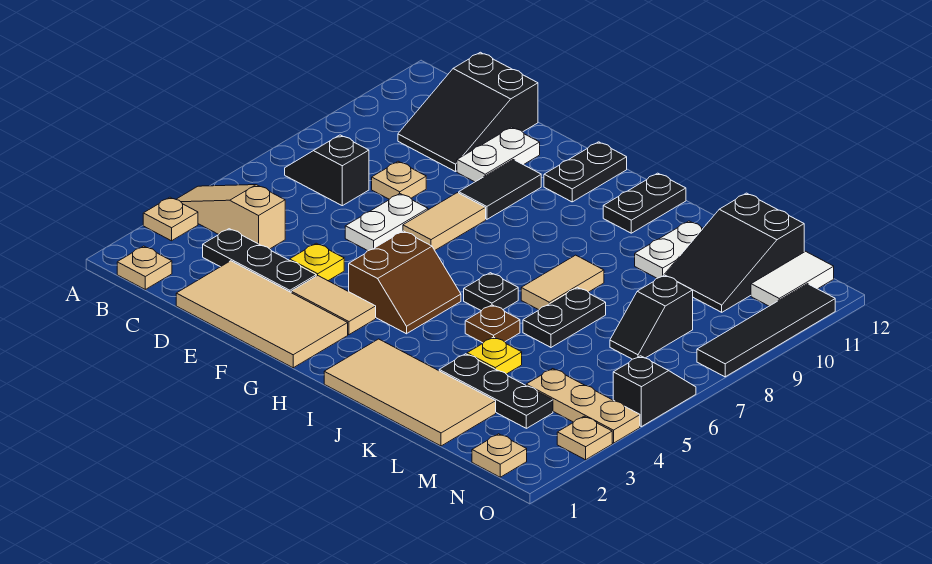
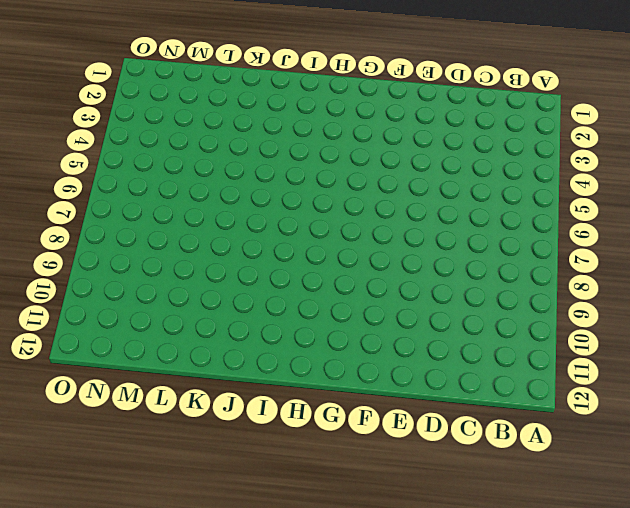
none -> tan 1x1 plate [143,197,198,241]
none -> tan 1x3 slope [176,185,285,249]
none -> tan 1x1 plate [117,246,172,289]
none -> black 1x2 slope [285,135,369,206]

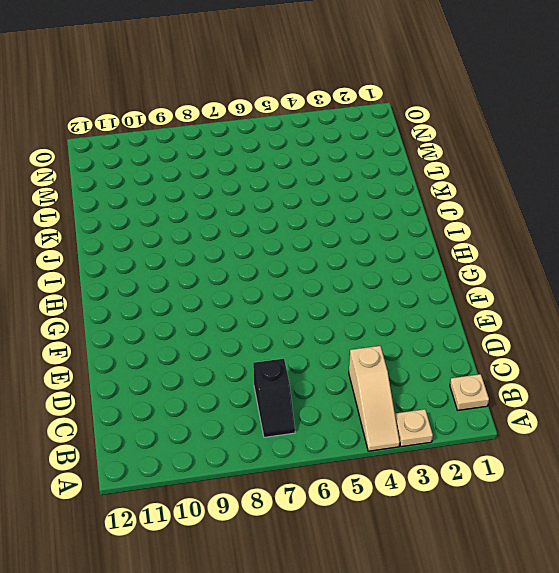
none -> black 1x3 plate [203,229,316,292]
none -> black 2x3 slope [398,52,538,172]
none -> tan 2x4 tile [176,261,348,368]
none -> tan 1x1 plate [372,161,426,199]

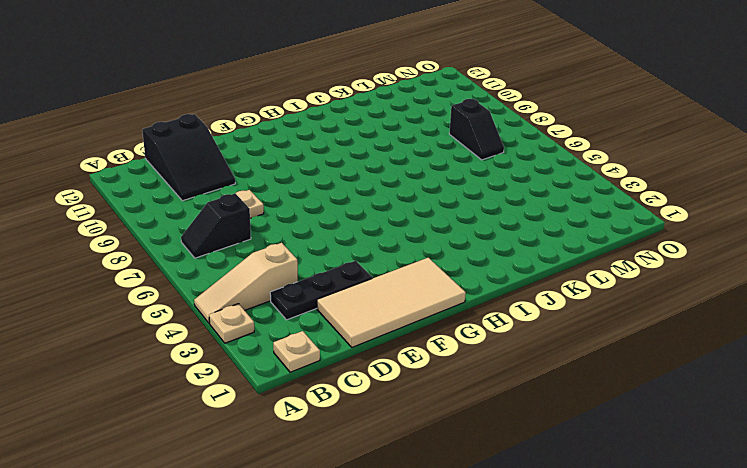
none -> yellow 1x1 plate [290,243,344,281]
none -> white 1x2 plate [345,194,428,251]
none -> white 1x2 plate [457,127,540,182]
none -> tan 1x2 tile [291,276,376,335]

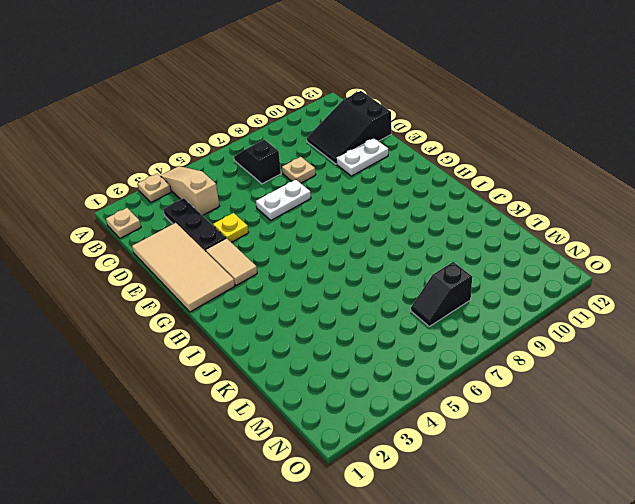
none -> tan 1x2 tile [403,193,486,250]
none -> black 1x2 tile [459,160,541,219]
none -> brown 2x2 slope [349,231,461,334]
none -> black 1x2 plate [544,142,627,202]

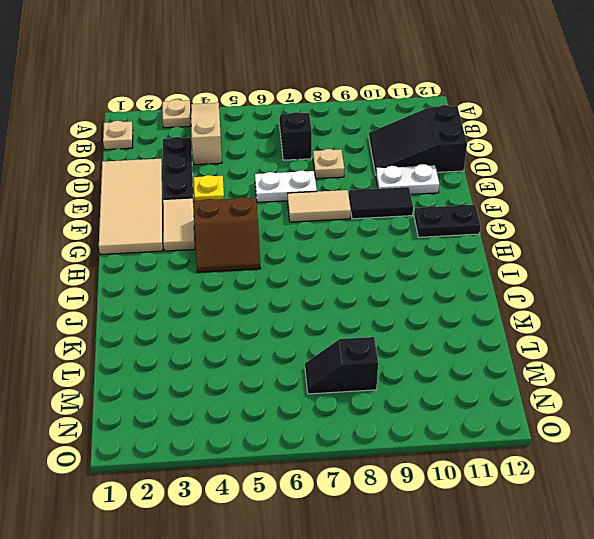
none -> tan 2x4 tile [324,339,496,446]
none -> black 1x1 plate [464,273,518,311]
none -> black 1x2 plate [603,173,686,233]
none -> brown 1x1 plate [465,305,520,343]

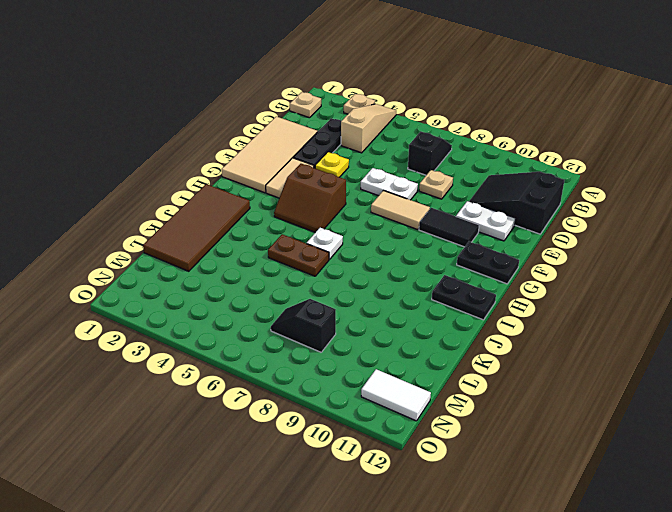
brown 2x4 tile [143,184,250,271] -> tan 2x4 tile [324,339,496,446]
white 1x1 plate [307,227,343,259] -> black 1x1 plate [464,273,518,311]
brown 1x2 plate [268,234,329,276] -> brown 1x1 plate [465,305,520,343]
none -> tan 1x2 tile [521,255,604,310]
none -> black 1x3 plate [439,354,553,428]
none -> yellow 1x1 plate [467,337,522,374]
none -> black 1x2 plate [523,287,606,347]

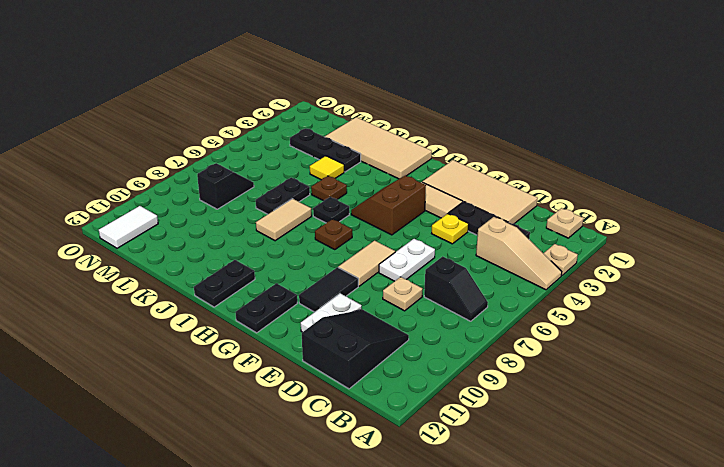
brown 1x1 plate [315,219,352,250] -> none
yellow 1x1 tile [310,156,344,180] -> yellow 1x1 plate [467,337,522,374]
none -> white 1x2 plate [635,221,703,278]
none -> black 2x3 slope [664,193,804,312]
none -> tan 1x3 plate [526,369,640,443]
none -> tan 1x1 plate [472,434,527,477]

